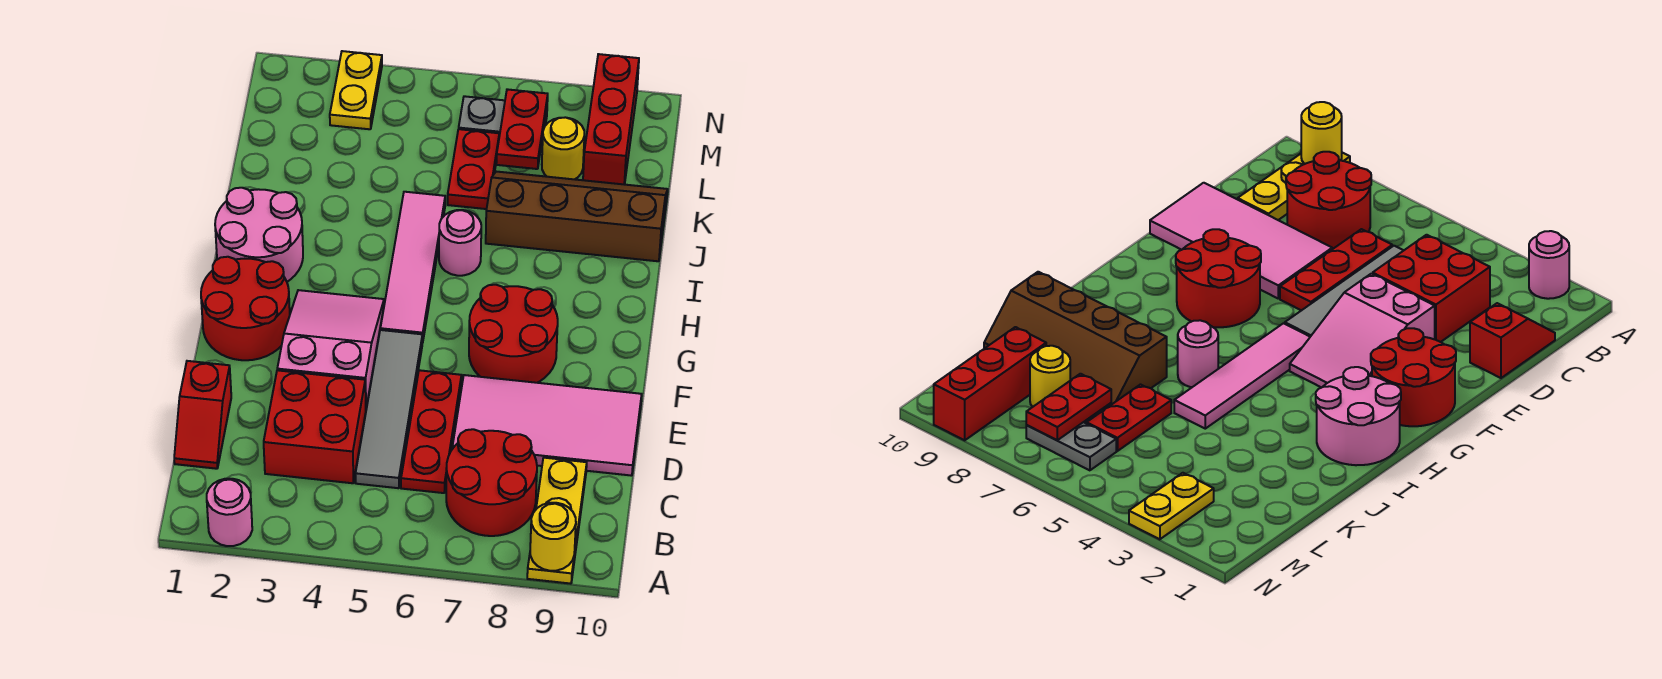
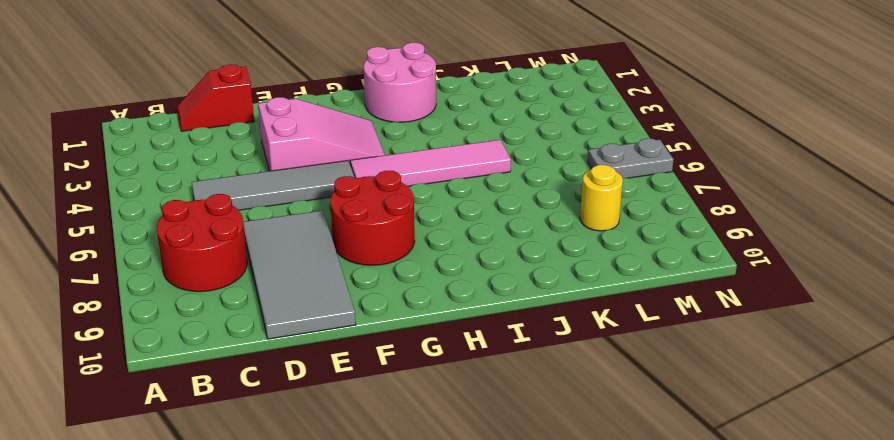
grey 2x4 tile [243,210,356,339] -> pink 2x4 tile [453,375,642,476]
grey 1x2 plate [587,139,674,178] -> grey 1x2 plate turned to [459,96,547,147]
none -> pink 1x1 round brick [207,479,252,546]
none -> yellow 1x3 plate [527,458,587,584]
none -> red 2x2 brick [264,370,366,483]

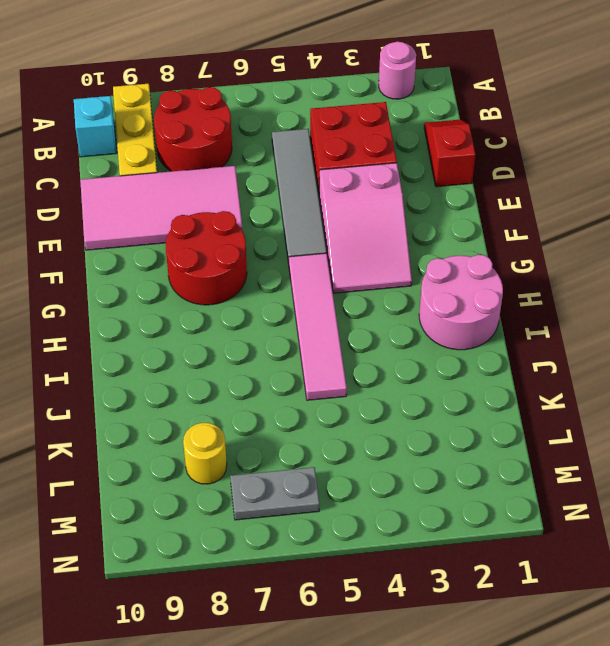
cyan 1x1 brick [74,96,116,157] -> none
none -> red 1x3 plate [401,370,461,493]
none -> red 2x2 round brick [201,257,290,360]
none -> pink 1x1 round brick [439,210,481,276]

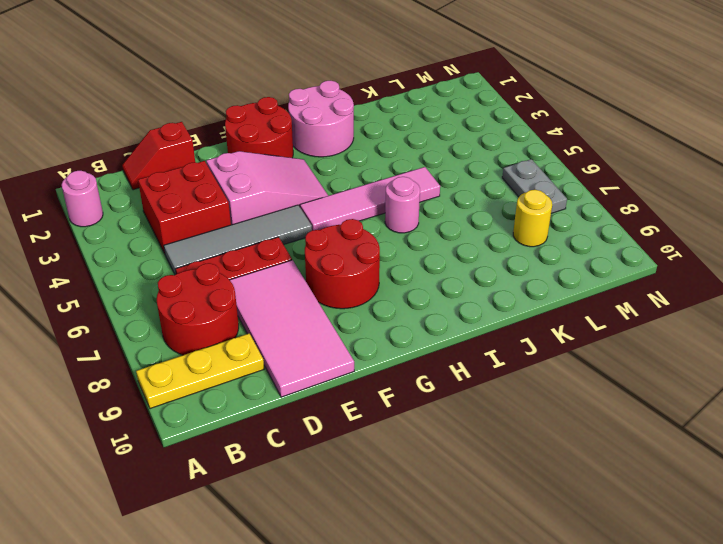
none -> brown 2x4 slope [486,172,668,261]
none -> red 1x2 plate [448,129,499,209]
none -> red 1x3 brick [583,54,639,184]

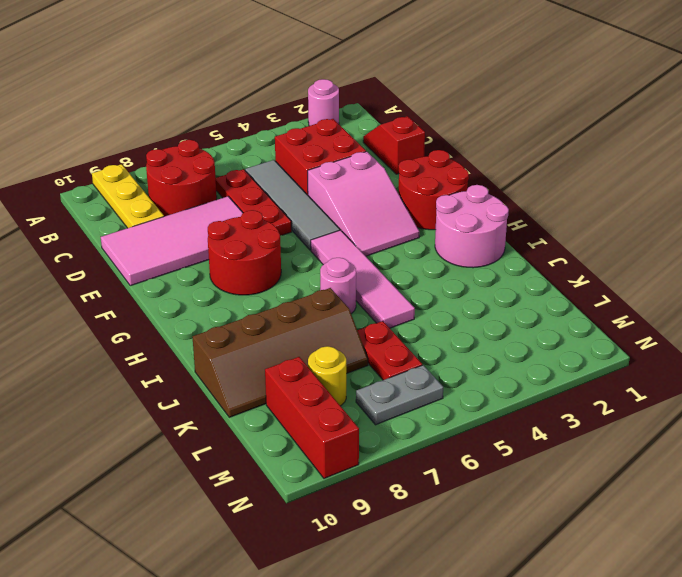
none -> yellow 1x2 plate [330,51,382,129]
none -> yellow 1x1 round brick [530,503,576,571]
none -> red 1x2 plate [496,89,548,169]

